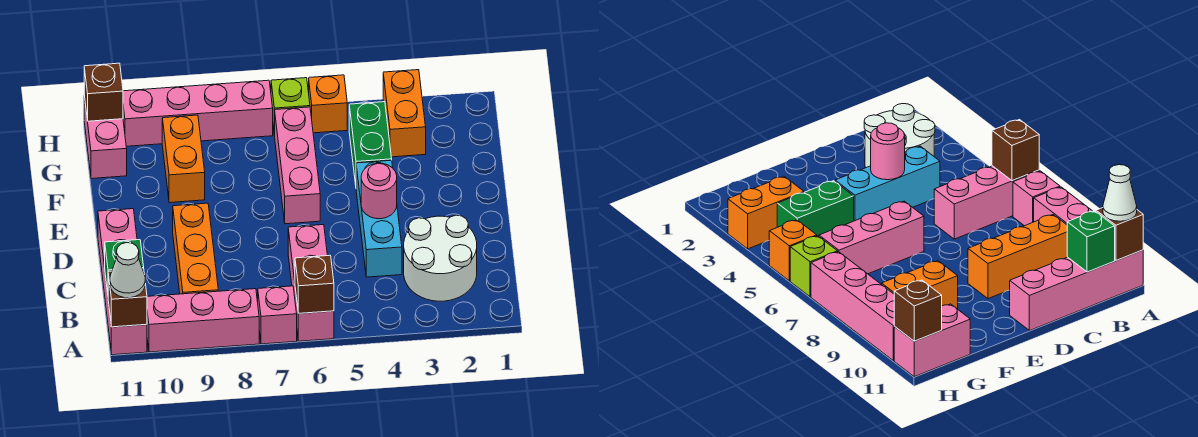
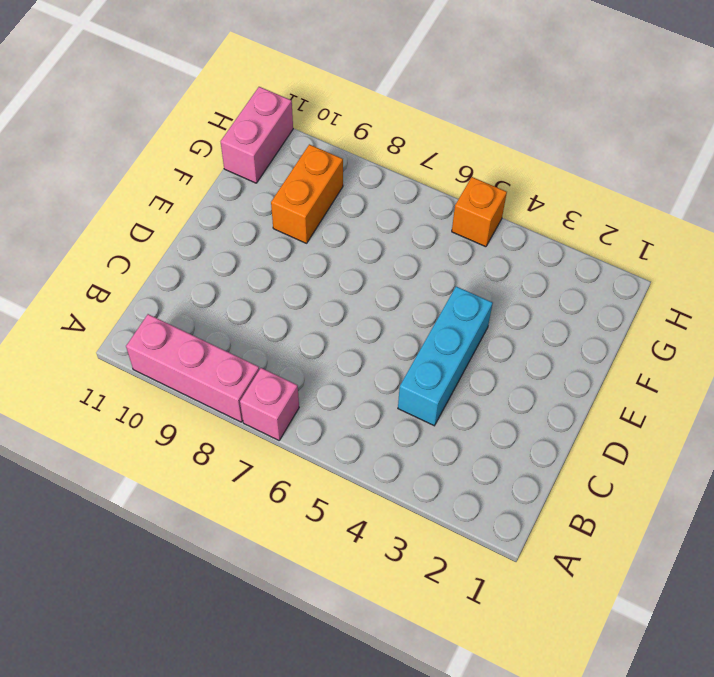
none -> pink 1x3 brick [288,225,334,341]
none -> pink 1x4 brick [98,209,147,355]
none -> white 2x2 round brick [404,215,477,301]

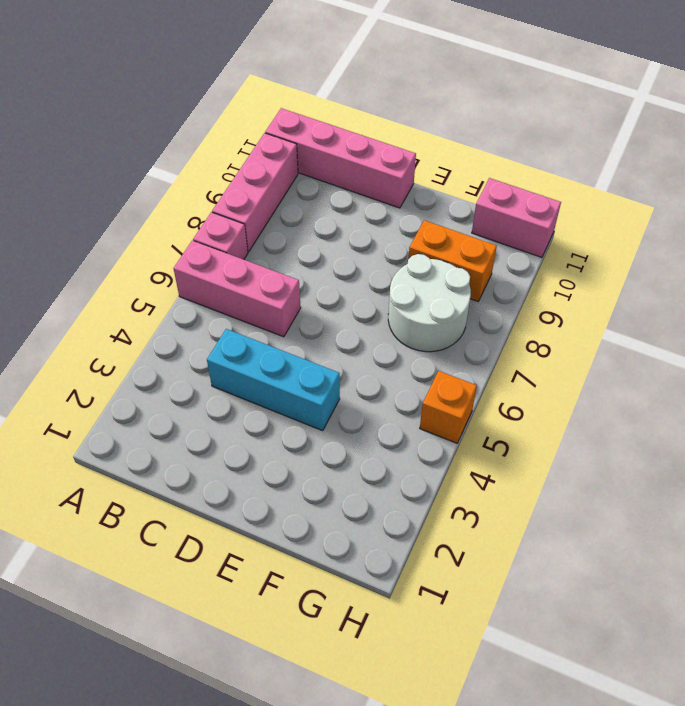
white 2x2 round brick [388,254,471,352] -> white 2x2 round brick moved to [404,215,477,301]
none -> orange 1x3 brick [173,203,218,294]
none -> pink 1x3 brick [275,107,320,224]
none -> green 1x2 brick [349,102,392,185]

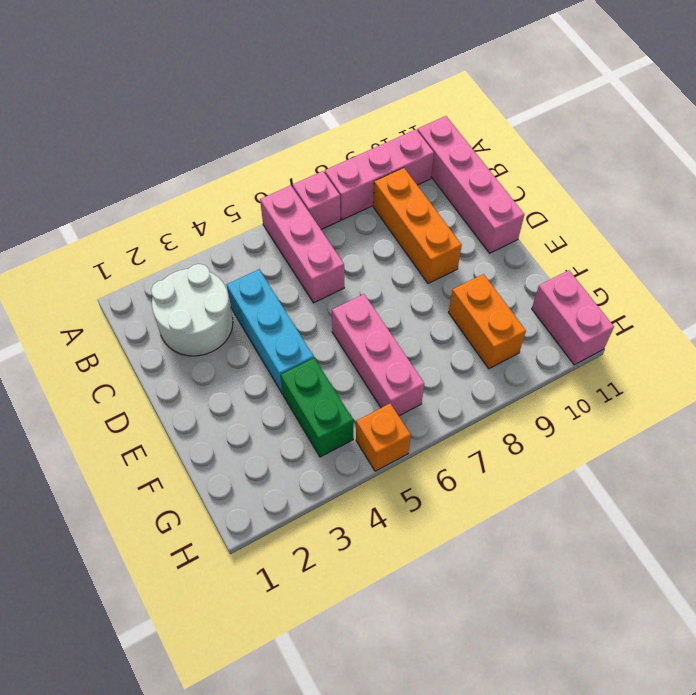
none -> orange 1x2 brick [383,70,426,157]
none -> lime 1x1 brick [271,78,310,135]
none -> pink 1x4 brick [123,80,273,146]

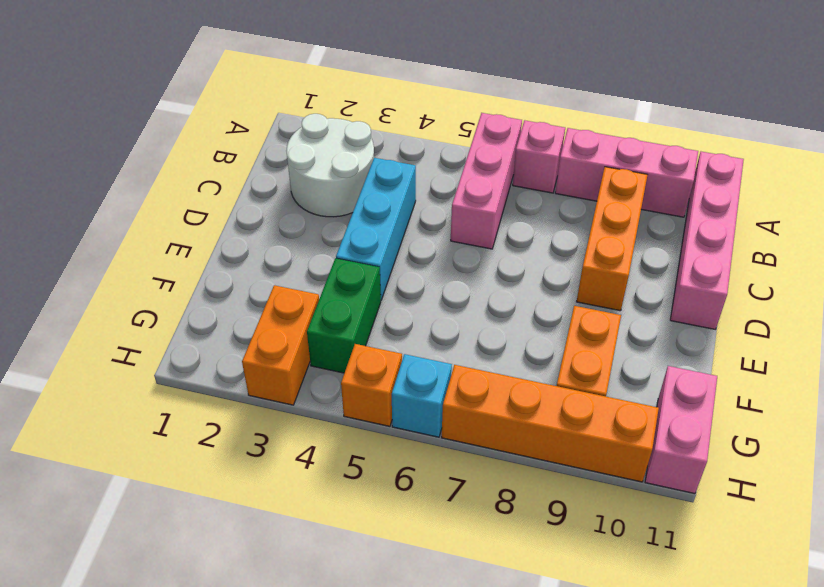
cyan 1x1 brick [392,354,452,437] -> lime 1x1 brick [271,78,310,135]
orange 1x4 brick [442,365,659,482] -> pink 1x4 brick [123,80,273,146]
none -> pink 1x3 brick [275,107,320,224]
none -> brown 1x1 brick [295,255,334,313]
none -> brown 1x1 brick [108,269,147,327]

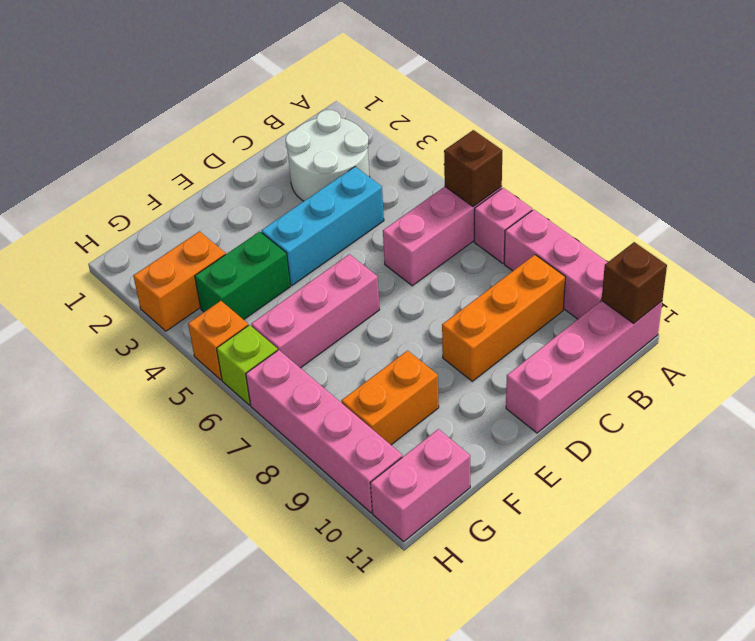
none -> green 1x1 brick [105,240,144,293]
none -> pink 1x1 round brick [361,163,397,219]
none -> brown 1x1 brick [84,63,123,121]

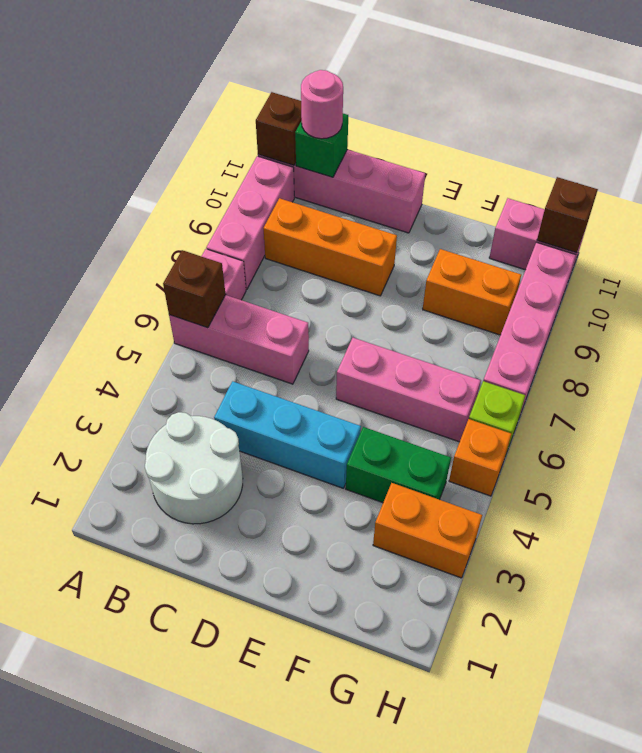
pink 1x1 round brick [301,70,343,139] -> pink 1x1 round brick moved to [361,163,397,219]
none -> white 1x1 cone [110,243,145,298]

